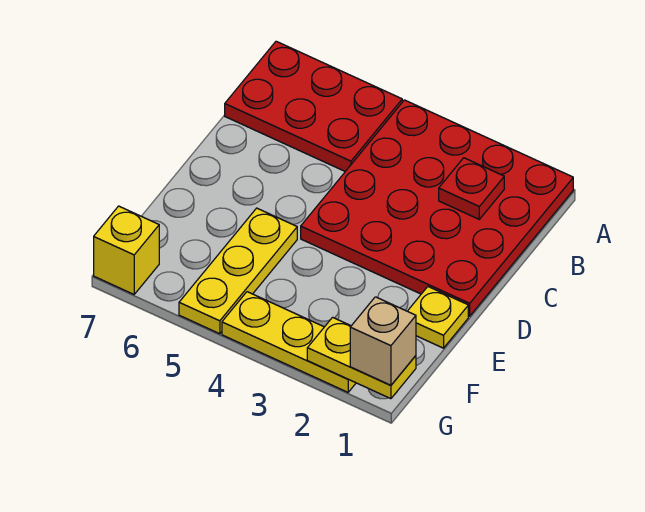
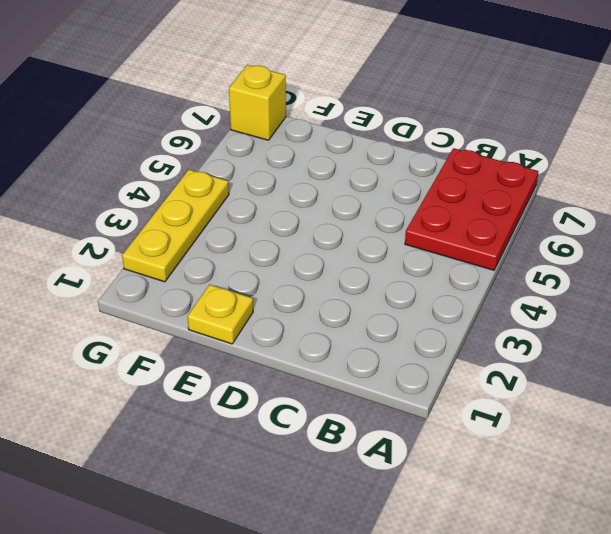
none -> red 4x4 plate [301,100,573,316]
none -> yellow 1x3 plate [179,208,297,334]

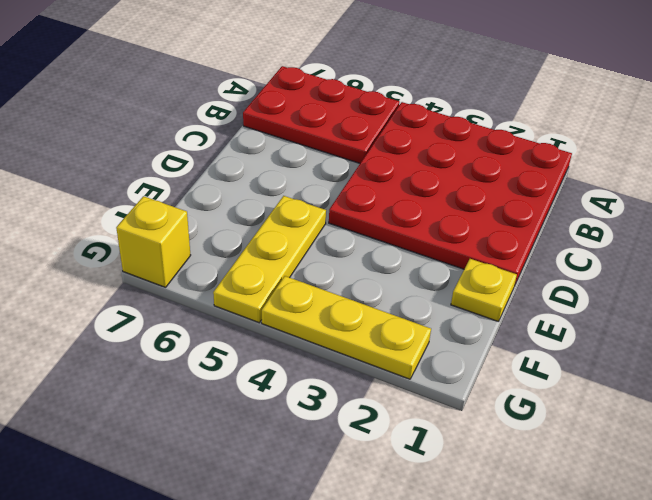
none -> red 1x1 plate [439,158,504,219]
none -> yellow 1x2 plate [307,317,416,399]

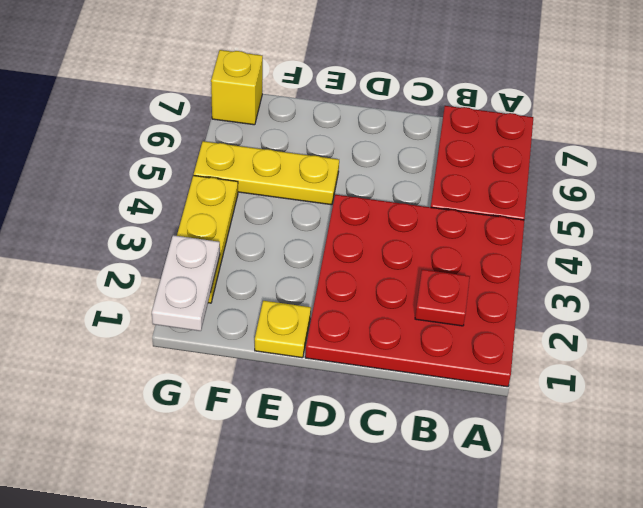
white 1x2 plate [152,235,220,331] -> yellow 1x2 plate [307,317,416,399]
none -> tan 1x1 brick [350,297,416,385]

